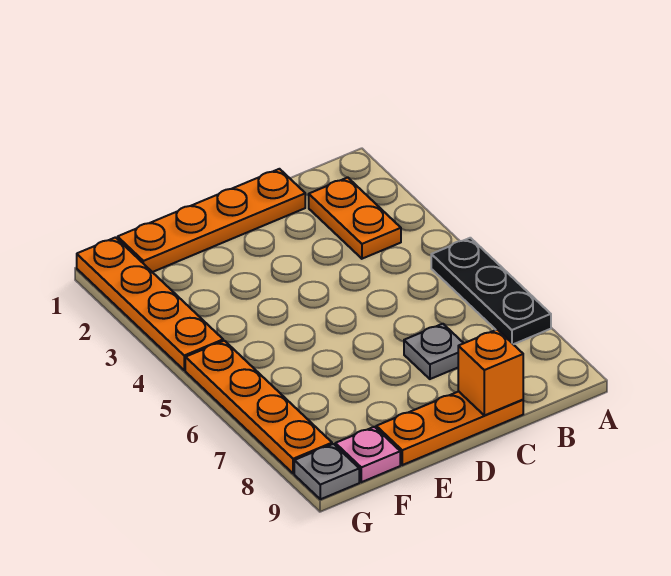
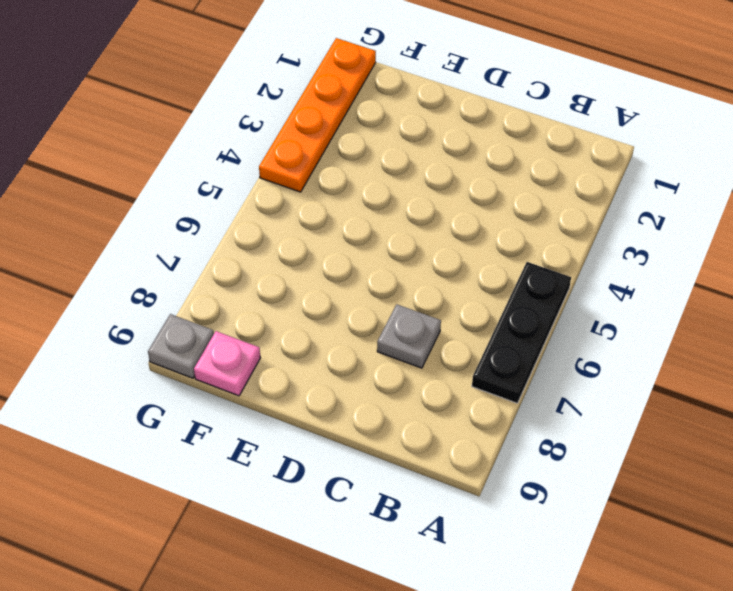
none -> orange 1x2 plate [309,177,401,259]
none -> orange 1x4 plate [118,169,305,272]

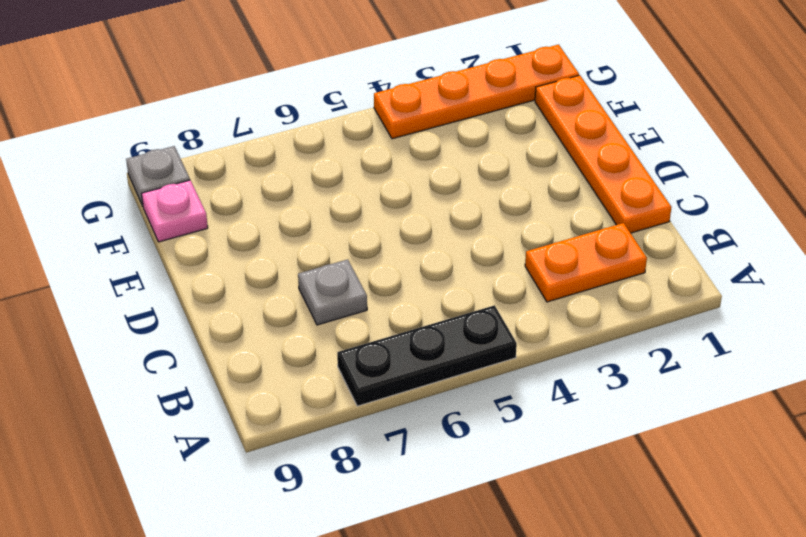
none -> orange 1x3 plate [376,391,523,465]
none -> orange 1x4 plate [185,341,332,474]

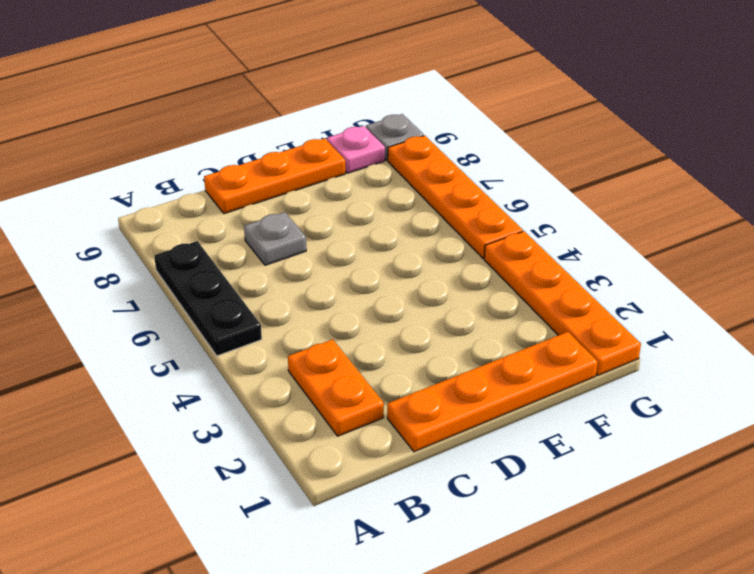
none -> orange 1x1 brick [458,329,523,415]

